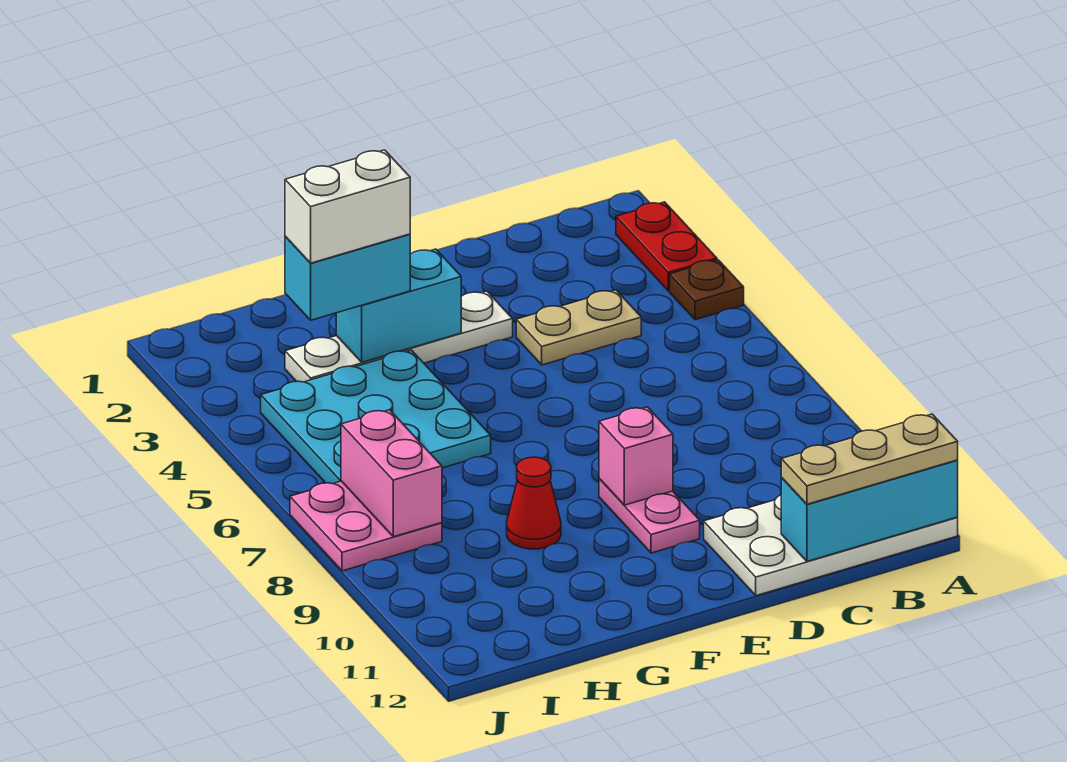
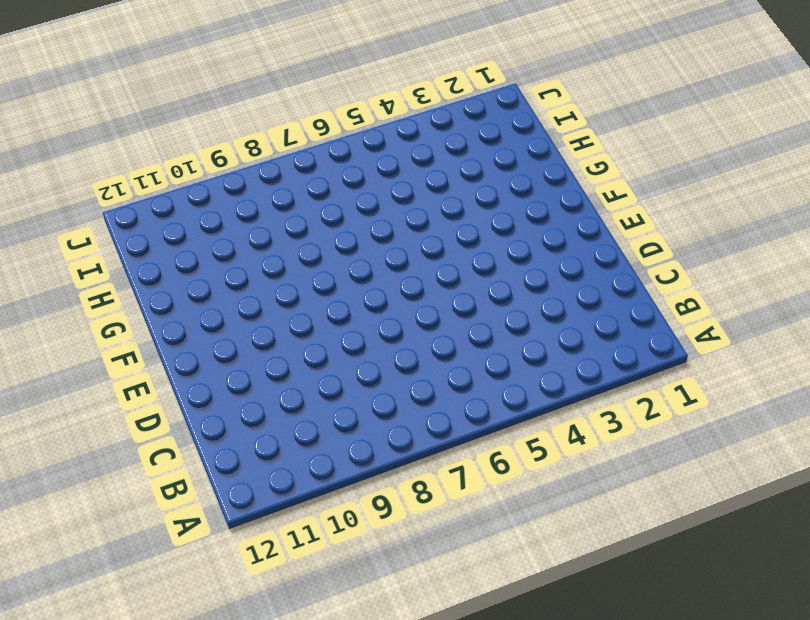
none -> red 1x2 plate [616,202,717,291]
none -> brown 1x1 plate [670,260,744,320]
none -> white 2x4 plate [704,495,958,596]

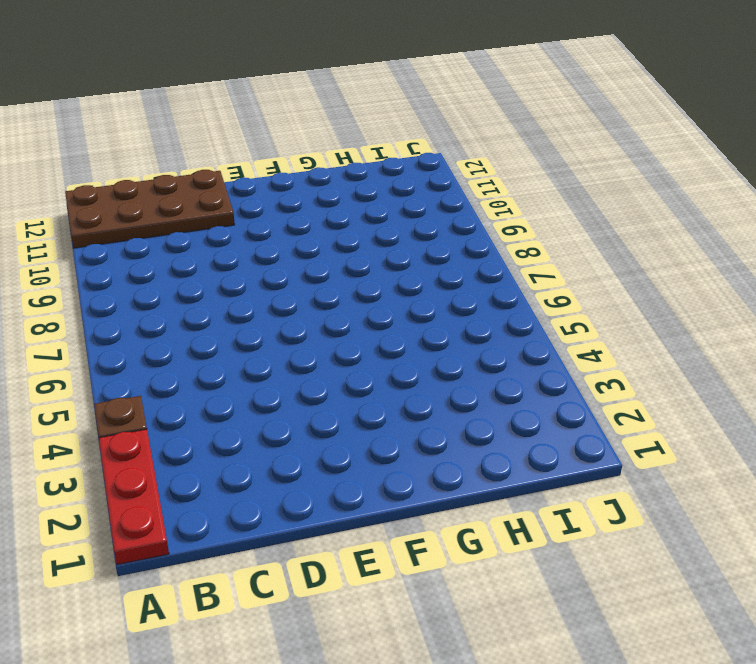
red 1x3 plate [99,429,169,565] -> red 1x2 plate [616,202,717,291]
brown 2x4 plate [65,170,235,248] -> white 2x4 plate [704,495,958,596]
none -> tan 1x2 plate [516,290,641,365]
none -> white 1x4 plate [285,291,513,382]
none -> pink 1x2 plate [599,479,700,553]

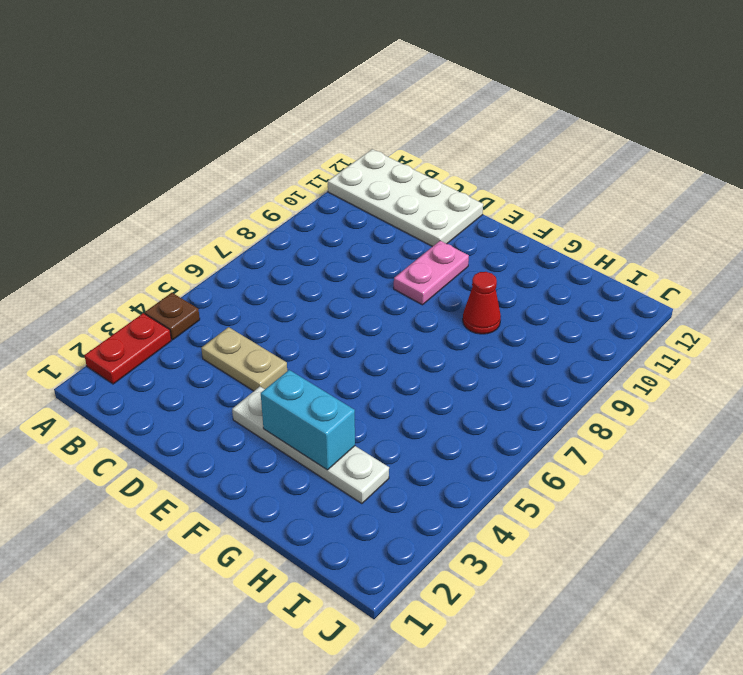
none -> cyan 3x3 plate [261,350,491,484]
none -> pink 2x2 plate [290,481,442,571]
none -> cyan 1x3 brick [781,460,958,561]

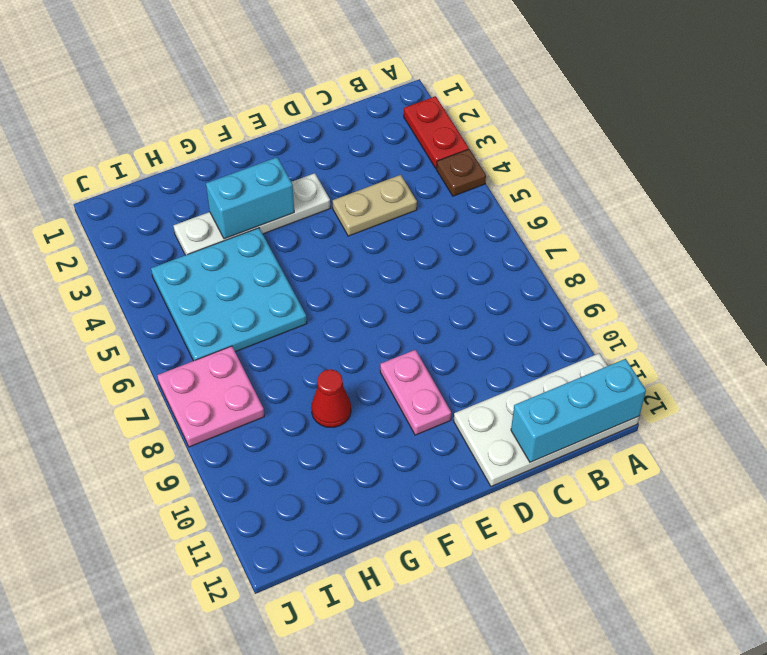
none -> pink 1x1 brick [599,407,673,505]
none -> pink 1x2 brick [341,410,442,537]
none -> tan 1x3 plate [781,414,958,504]

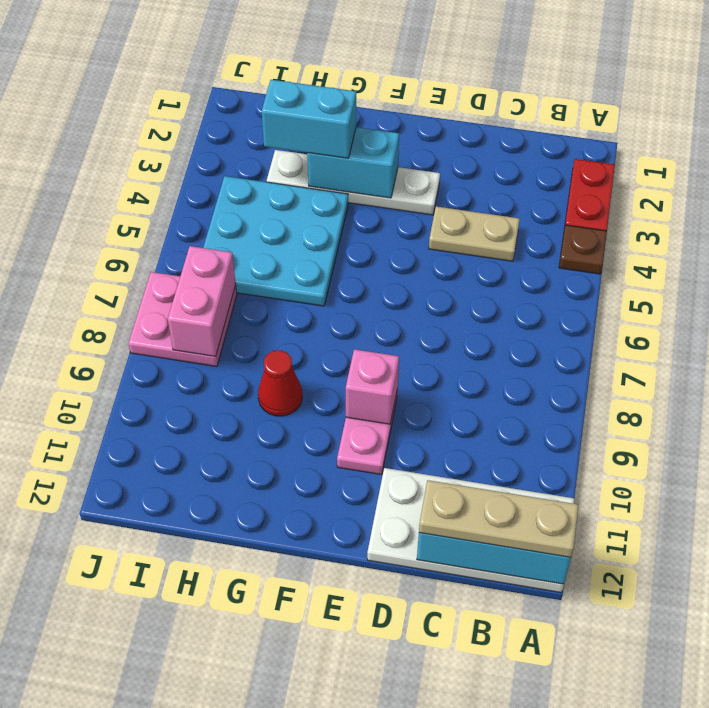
none -> white 1x2 brick [285,150,410,263]

